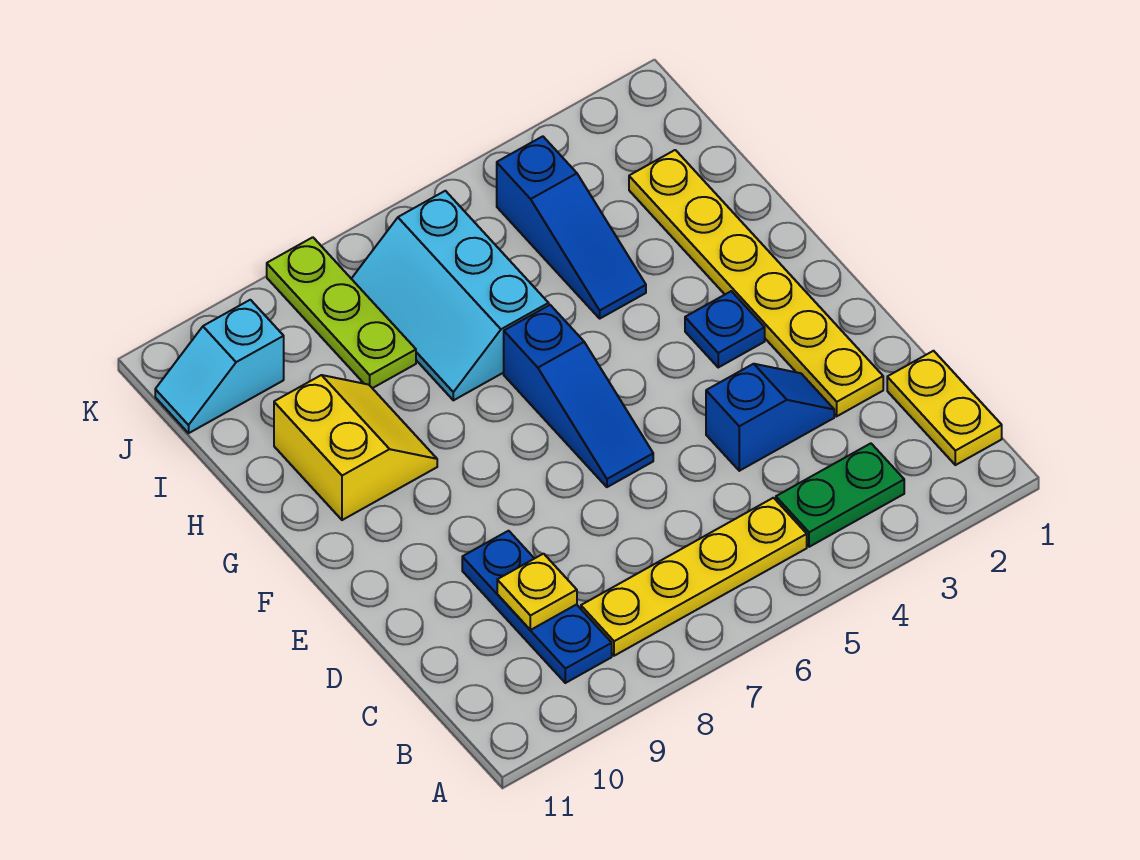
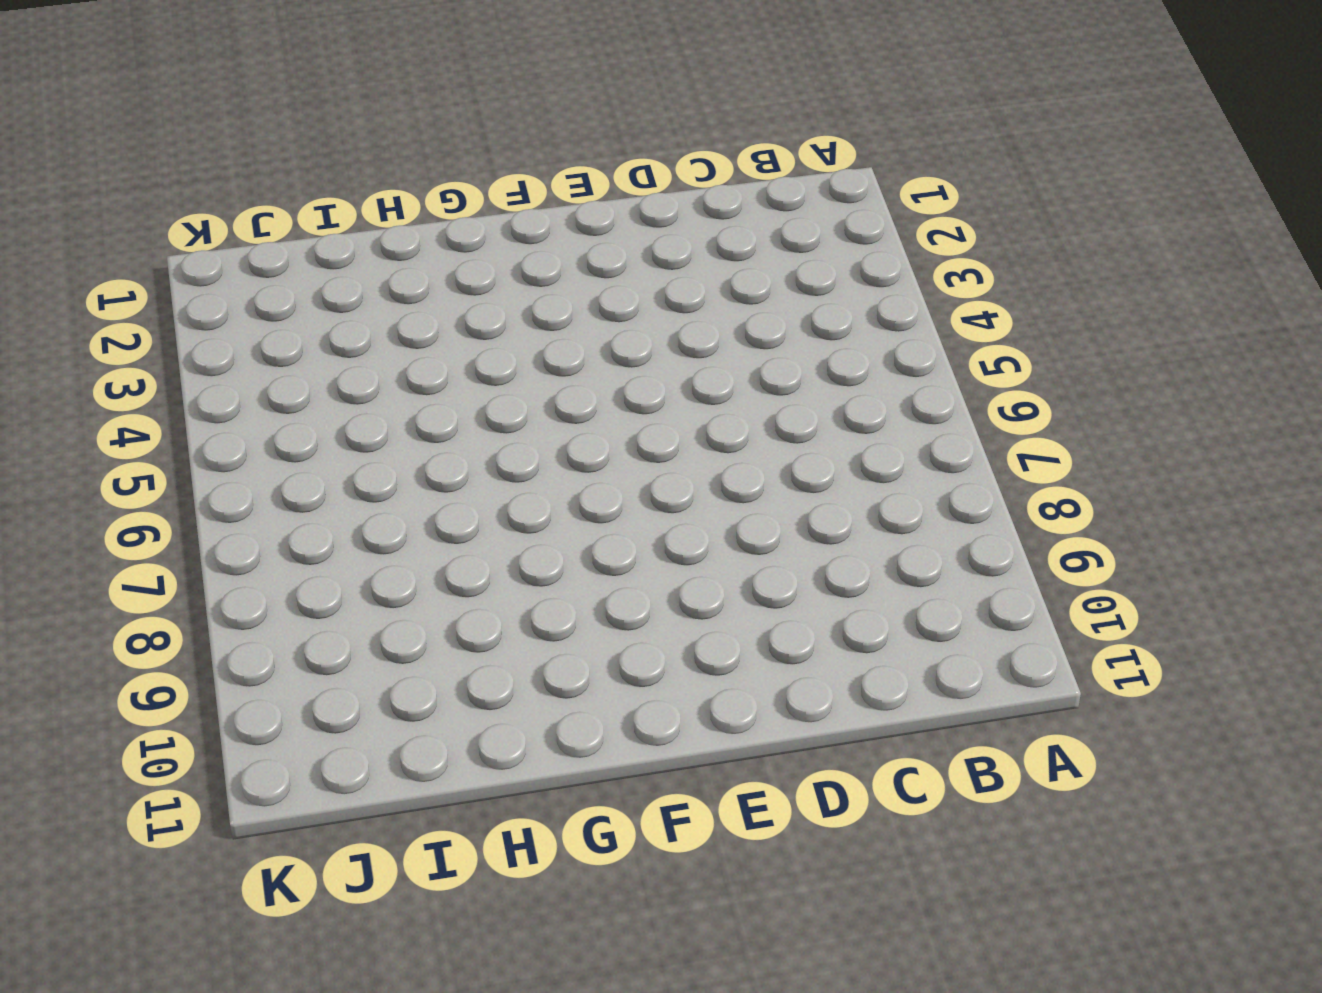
none -> yellow 1x2 plate [887,351,1002,465]
none -> green 1x2 plate [776,443,904,547]
none -> yellow 1x4 plate [581,498,807,656]

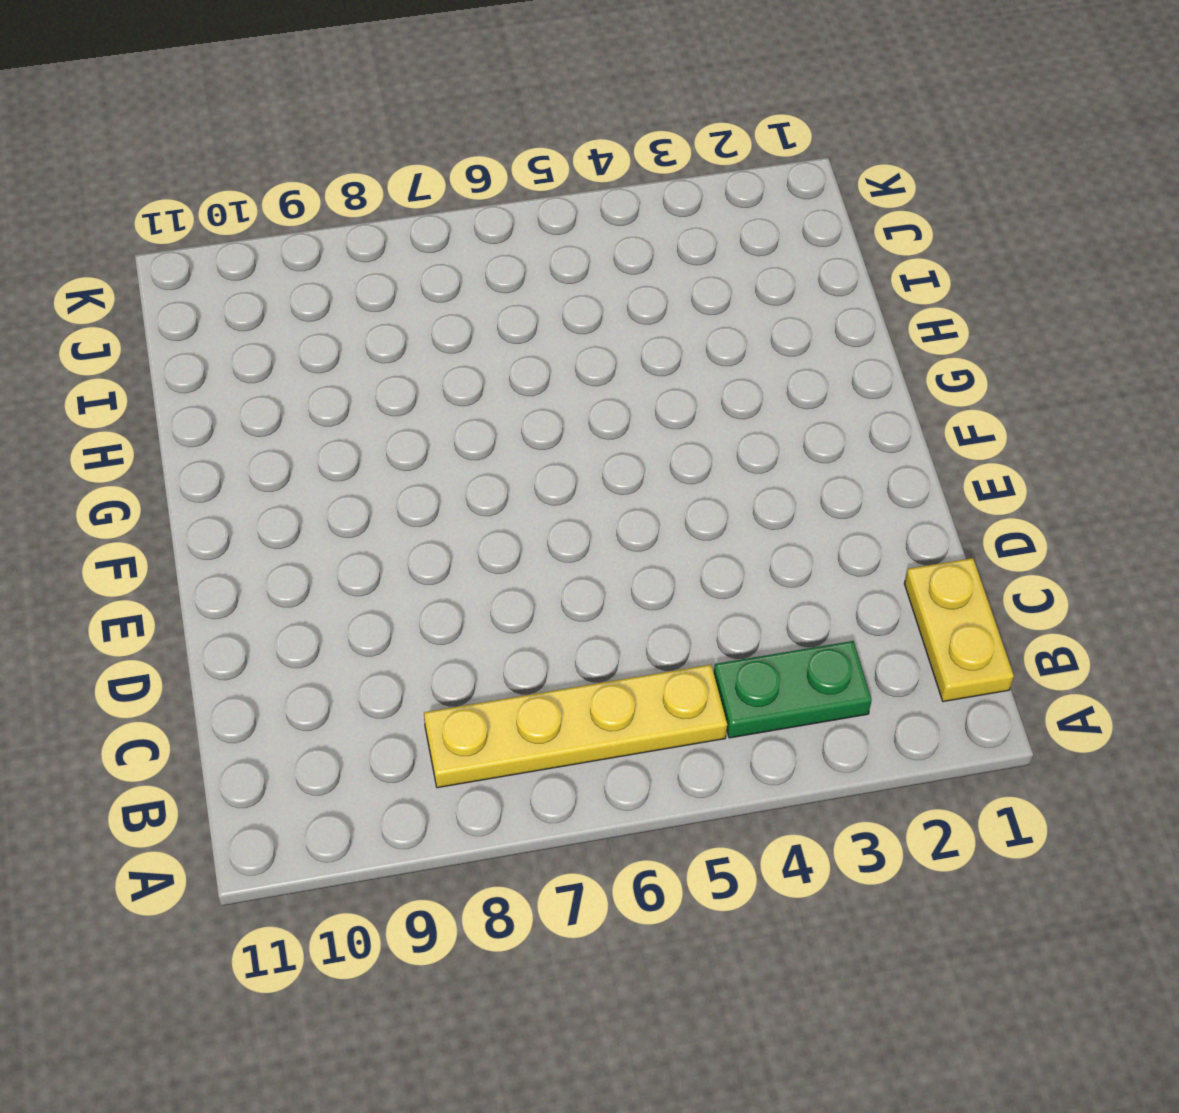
none -> blue 1x3 plate [462,531,612,683]
none -> yellow 1x6 plate [629,150,883,416]
none -> blue 1x2 slope [706,364,834,471]

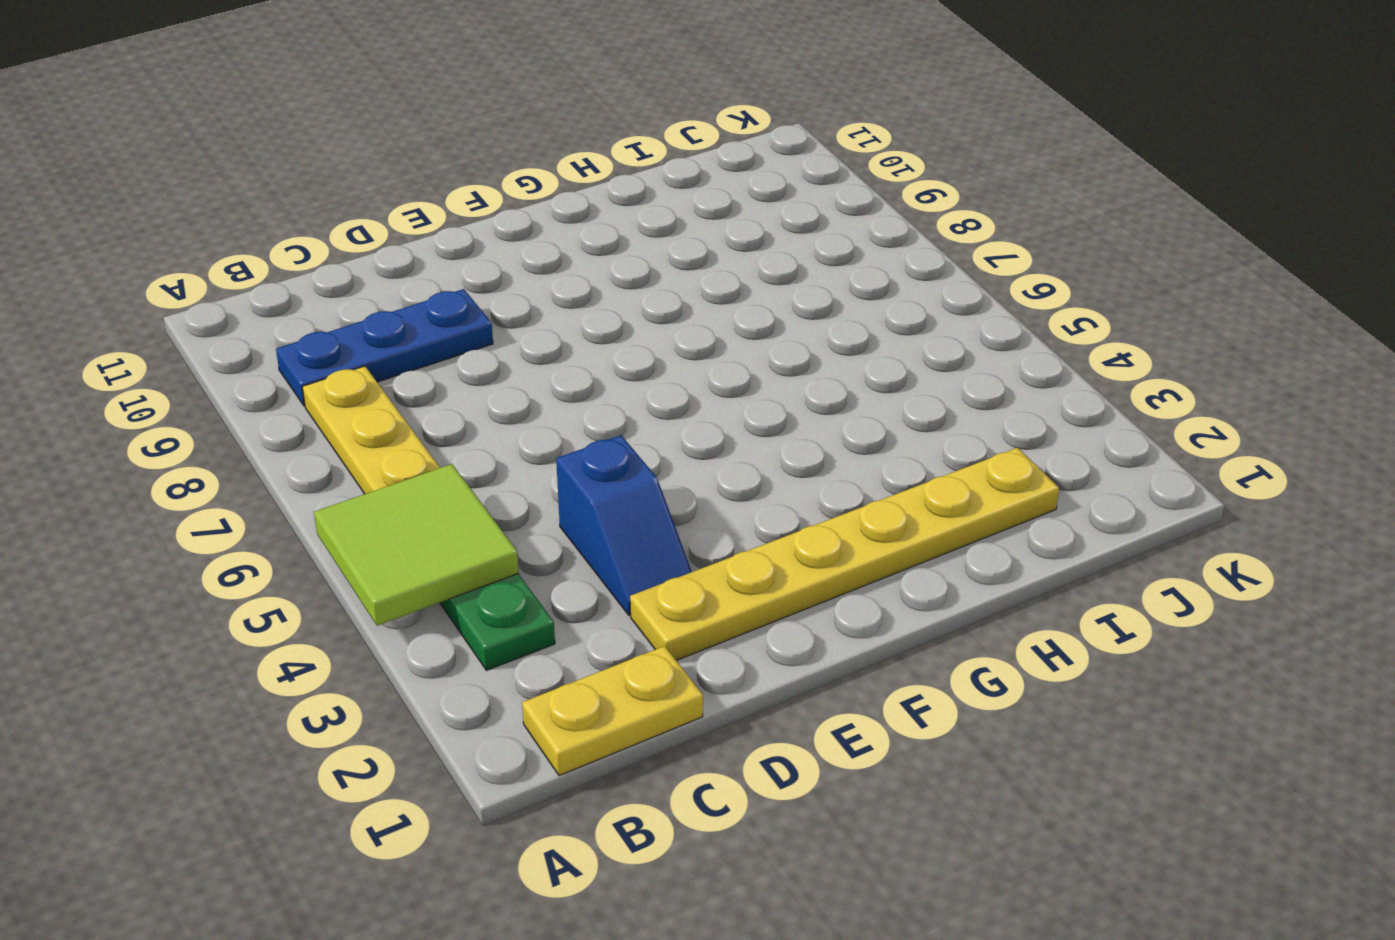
lime 2x2 tile [314,464,519,626] -> none
none -> blue 1x3 slope [504,305,653,487]
none -> blue 1x1 plate [685,291,765,367]
none -> yellow 2x2 slope [274,375,437,520]

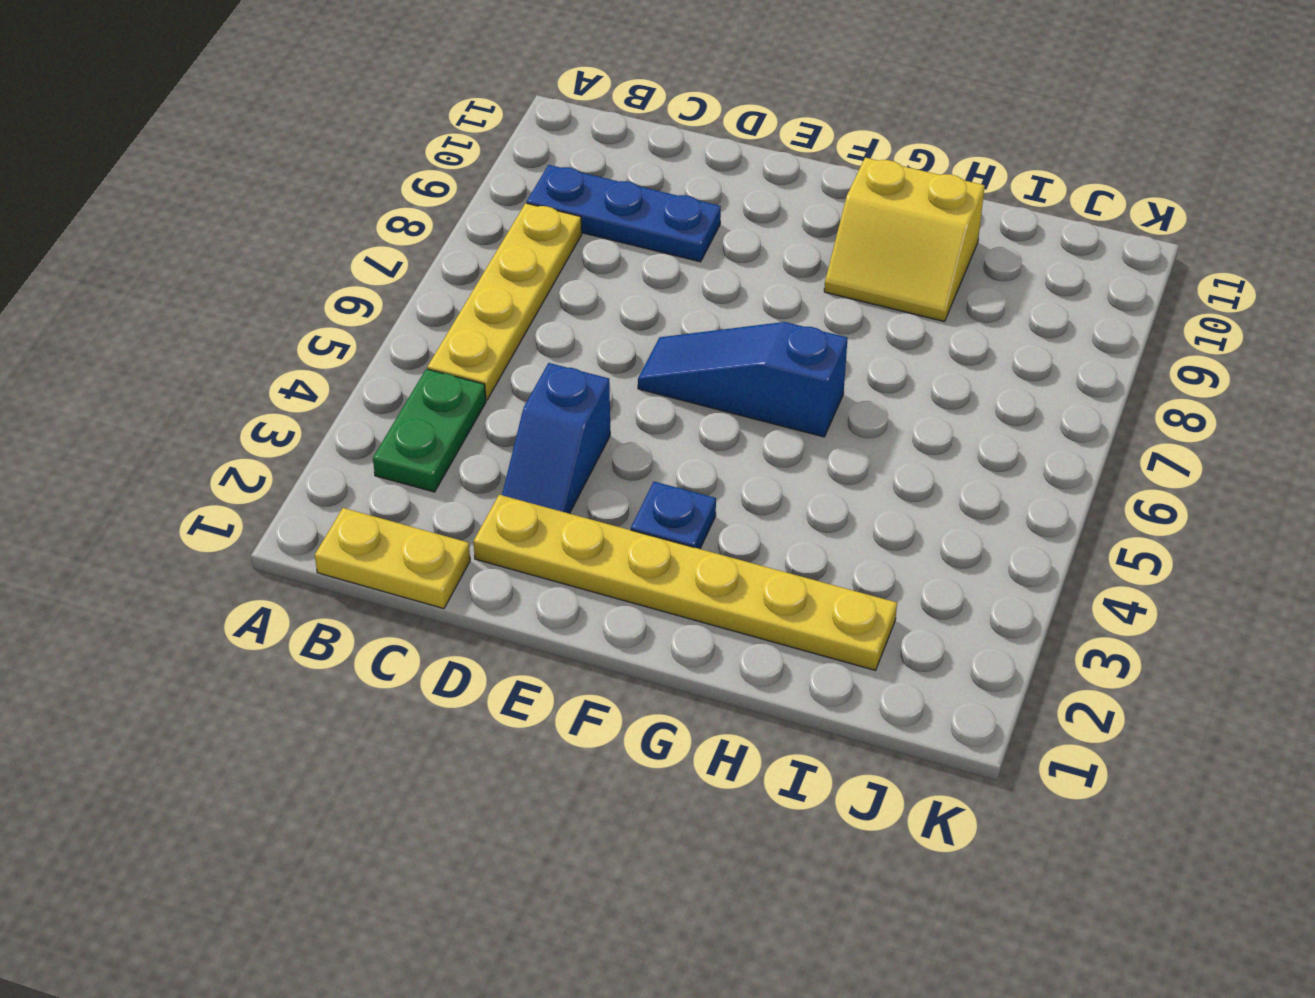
none -> blue 1x3 slope [497,136,646,318]
none -> cyan 2x3 slope [352,191,549,400]
none -> lime 1x3 plate [267,237,416,388]

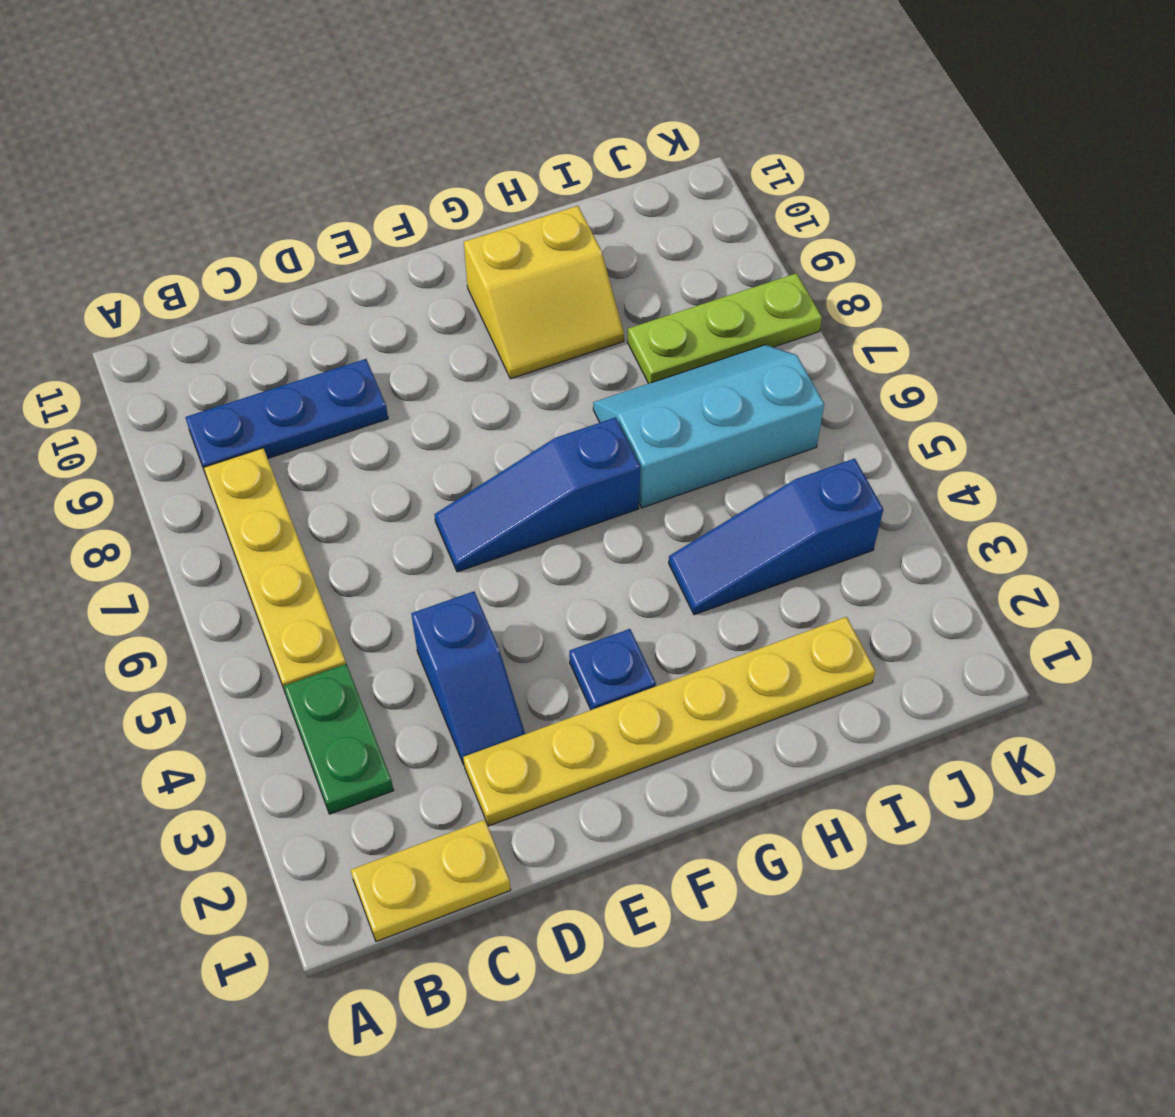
none -> cyan 1x2 slope [155,300,284,433]
none -> yellow 1x1 plate [497,554,577,630]

